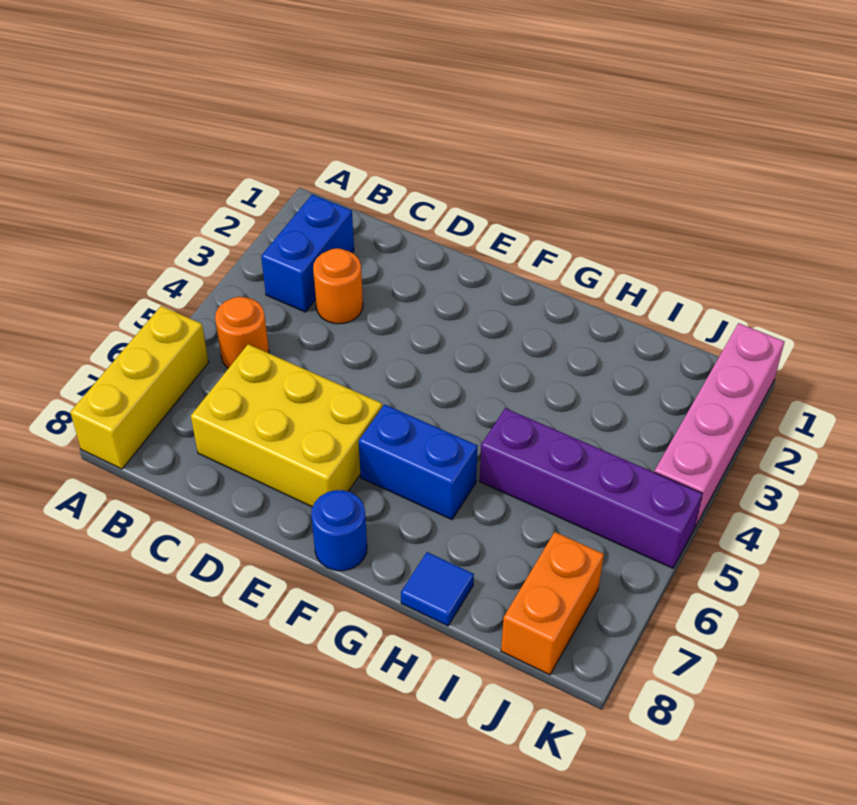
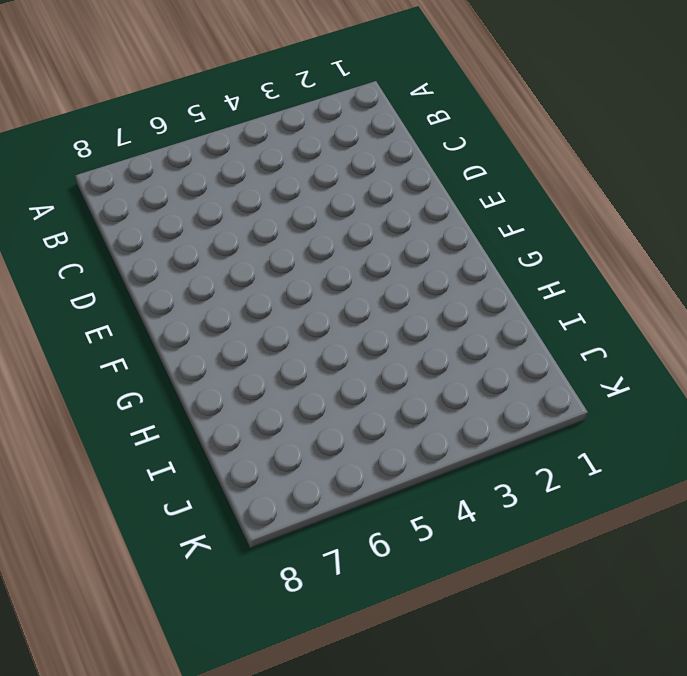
none -> yellow 1x3 brick [70,306,209,469]
none -> blue 1x2 brick [261,195,354,312]

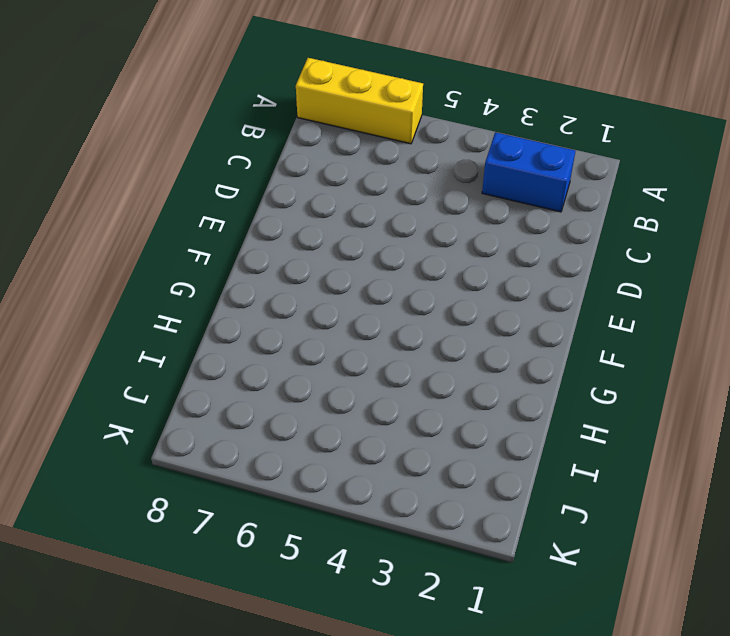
none -> orange 1x1 round brick [215,297,269,368]
none -> orange 1x1 round brick [313,248,363,324]

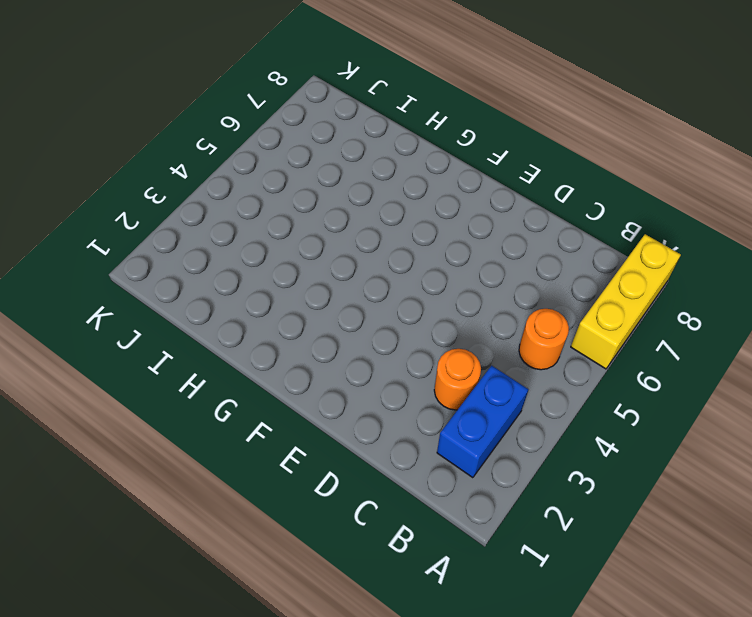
none -> yellow 2x3 brick [191,344,382,507]
none -> blue 1x2 brick [359,404,478,520]

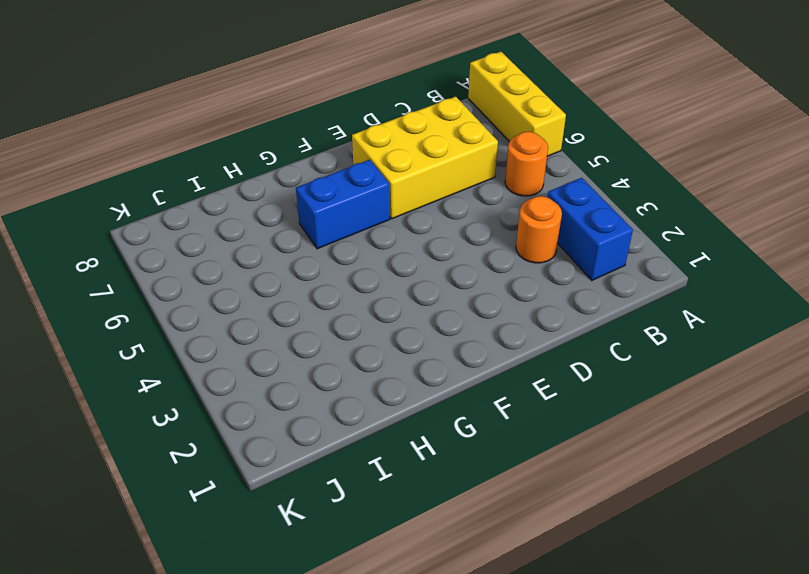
none -> blue 1x1 round brick [311,490,367,571]
none -> purple 1x4 brick [480,408,703,568]

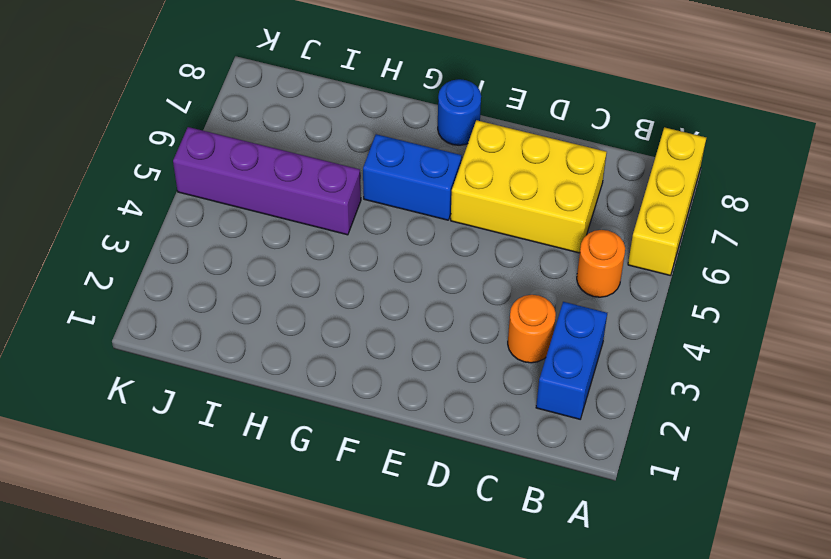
none -> blue 1x1 tile [401,552,474,626]
none -> orange 1x2 brick [501,532,604,675]

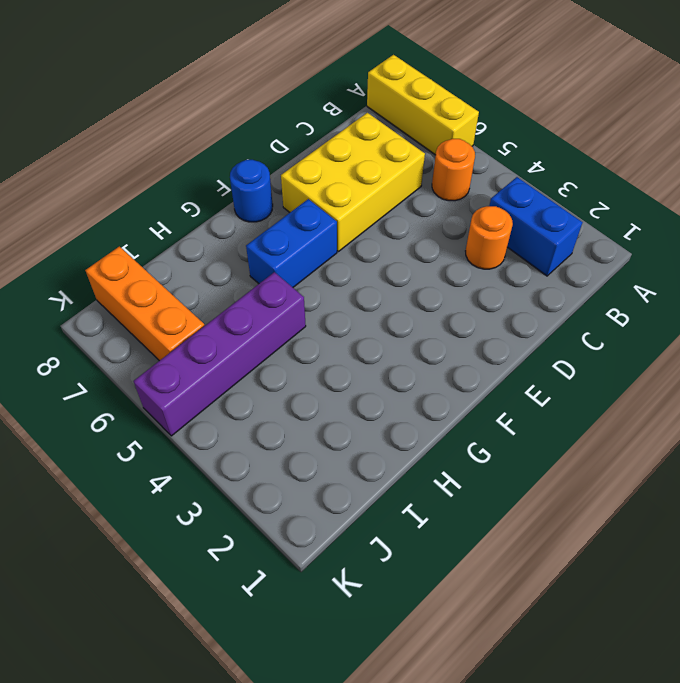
orange 1x3 brick [85,246,205,361] -> orange 1x2 brick [501,532,604,675]
none -> blue 1x1 tile [401,552,474,626]
none -> pink 1x4 brick [654,323,785,527]

